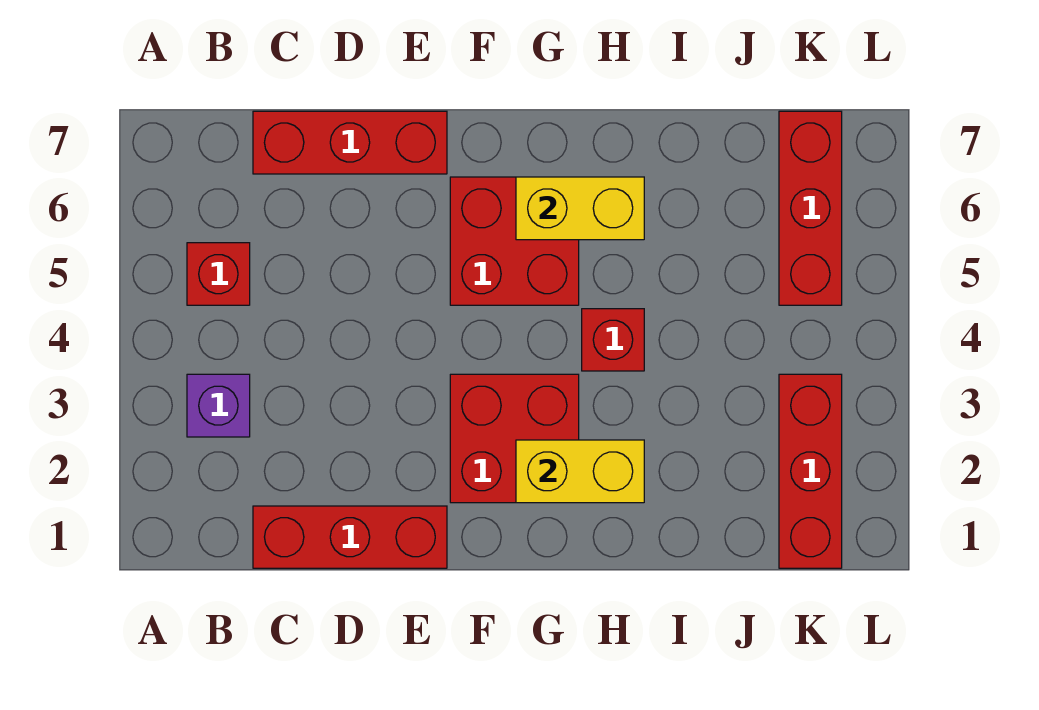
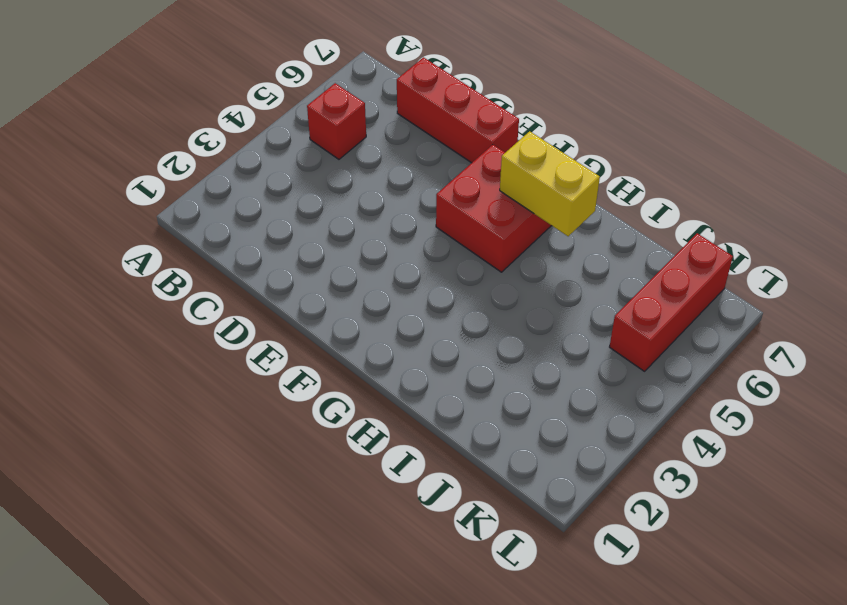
none -> purple 1x1 brick [187,374,250,437]
none -> red 1x3 brick [253,506,447,568]

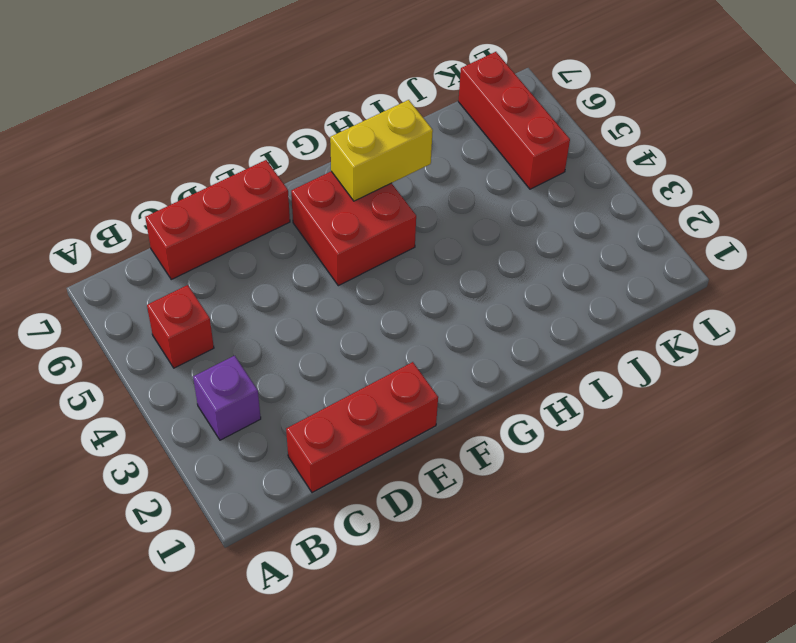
none -> red 2x2 brick [450,374,579,503]
none -> red 1x1 brick [582,309,644,371]

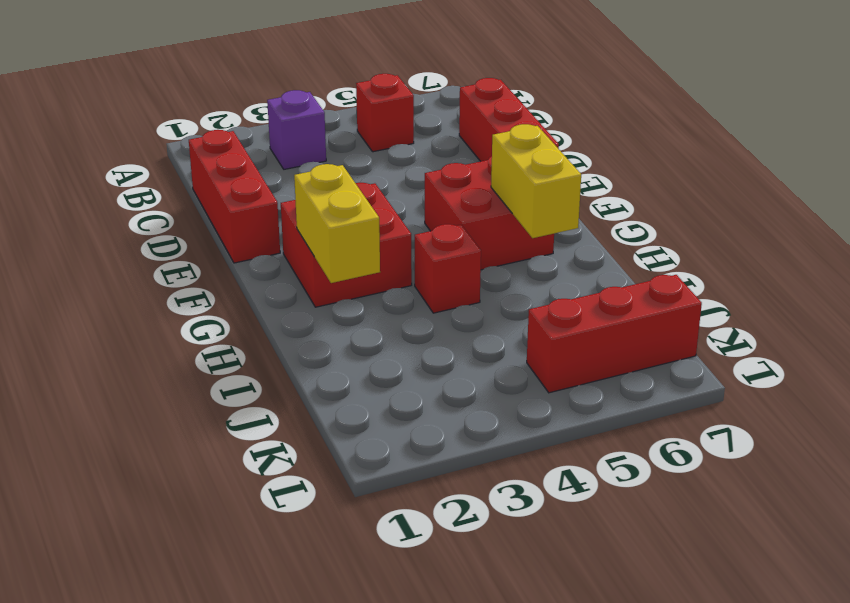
none -> red 1x3 brick [779,374,842,568]

